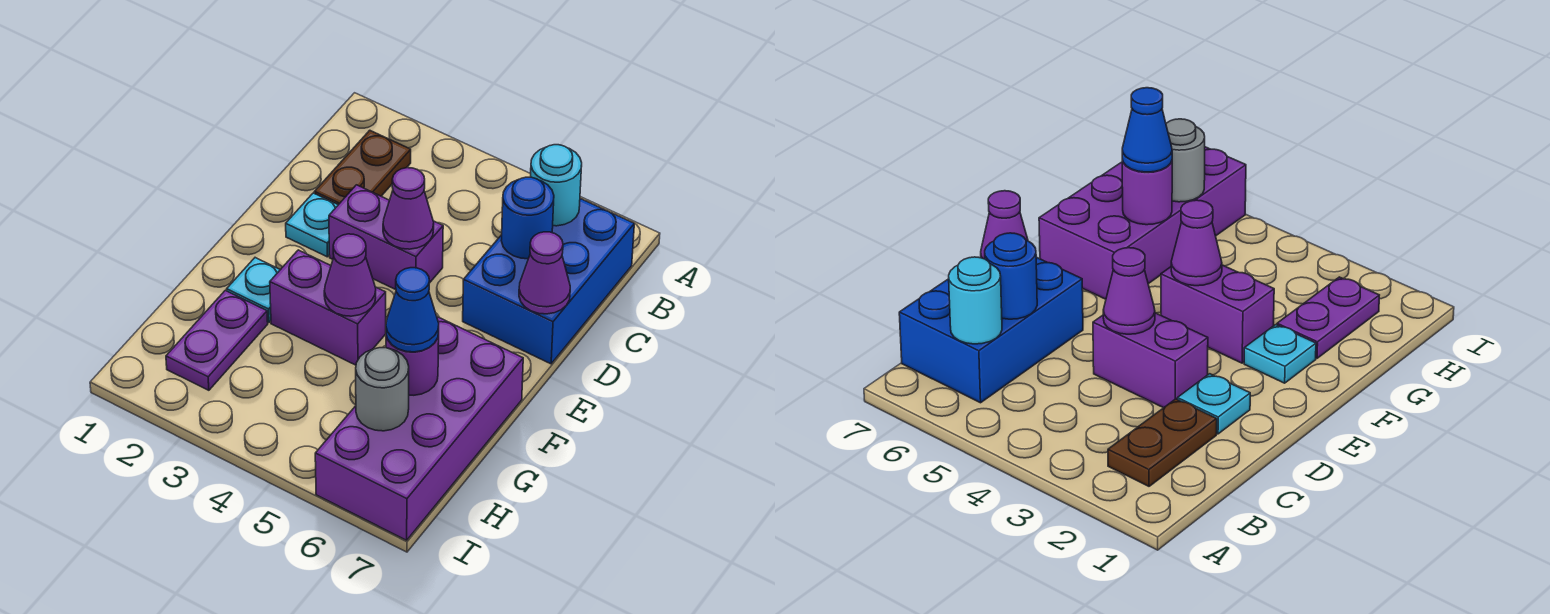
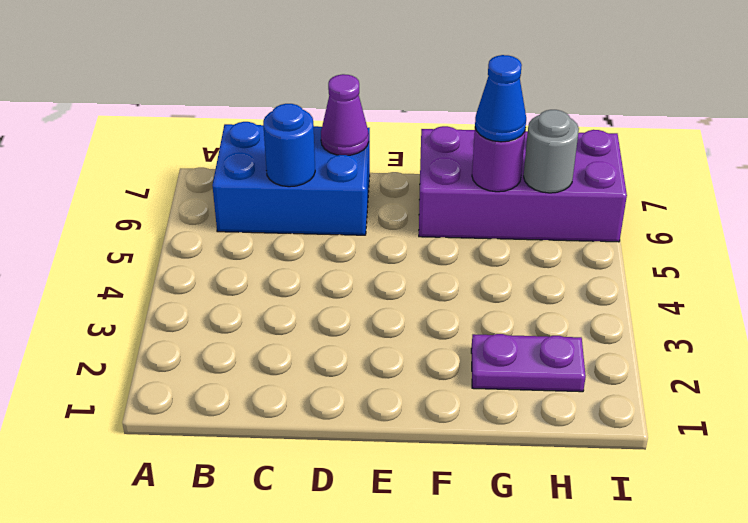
none -> brown 1x2 plate [315,130,411,205]
none -> cyan 1x1 plate [286,193,338,257]
none -> purple 1x2 brick [329,185,443,290]

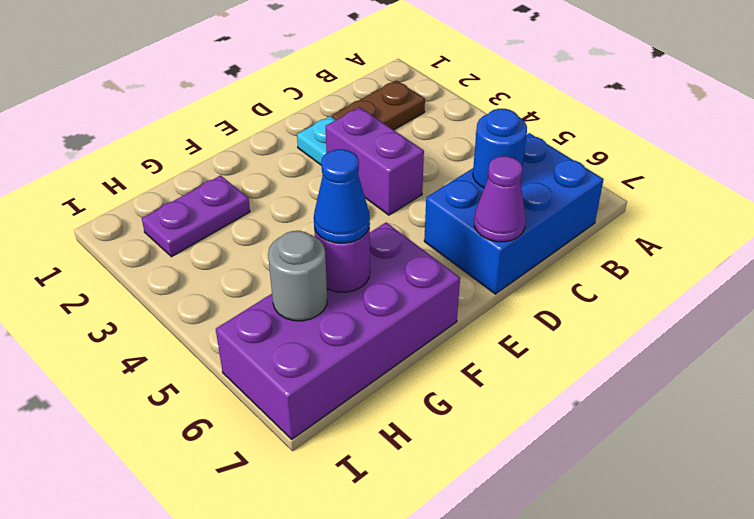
none -> cyan 1x1 plate [227,258,280,323]
none -> purple 1x2 brick [270,250,386,365]
none -> cyan 1x1 round brick [531,145,582,226]

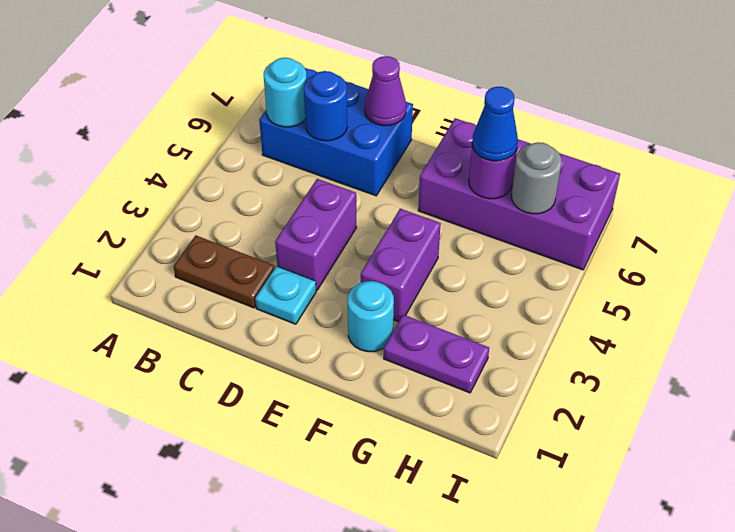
cyan 1x1 round brick [348,281,394,352] -> cyan 1x1 plate [227,258,280,323]
none -> purple 1x1 cone [383,168,434,249]
none -> purple 1x1 cone [324,234,376,316]

